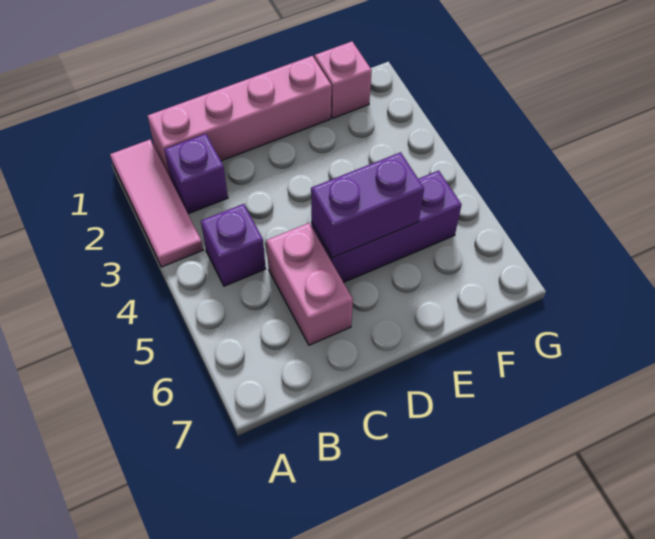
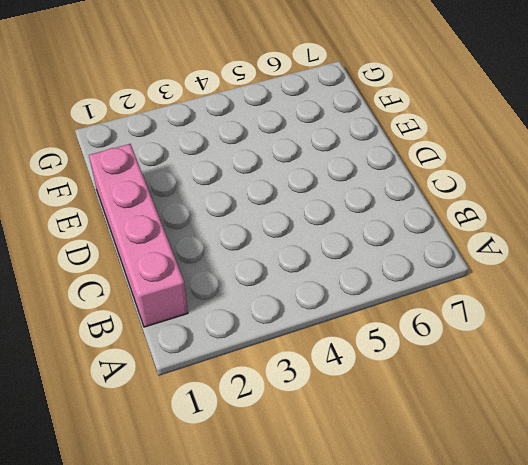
none -> pink 1x3 tile [110,140,203,267]
none -> purple 1x1 brick [164,134,228,214]

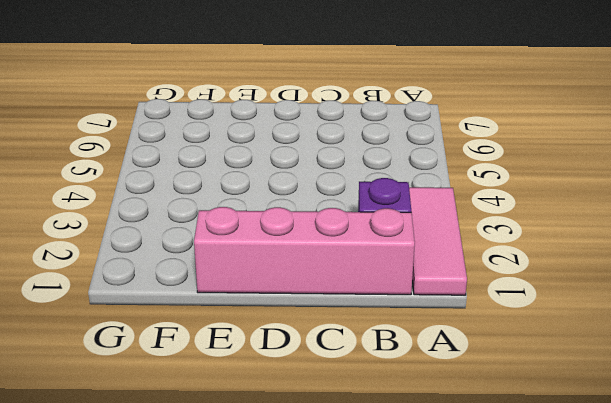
none -> purple 1x1 brick [201,204,266,286]
none -> pink 1x2 brick [266,223,353,345]

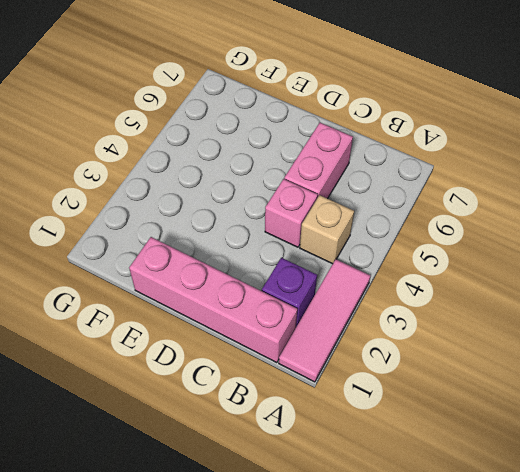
tan 1x1 brick [300,195,354,264] -> purple 1x1 brick [201,204,266,286]
pink 1x1 brick [265,179,318,247] -> pink 1x1 brick moved to [315,41,372,118]
none -> purple 1x3 brick [311,170,462,282]
none -> purple 1x2 brick [311,152,424,258]

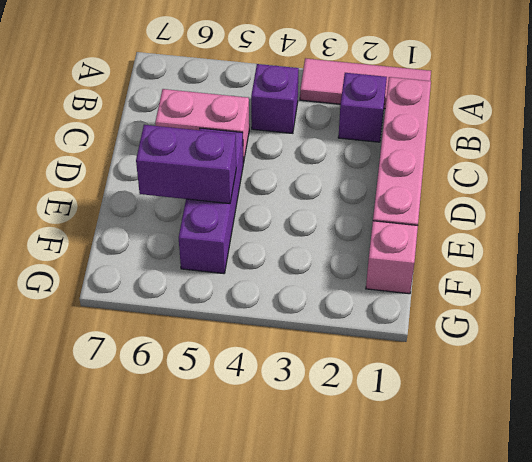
purple 1x2 brick [136,125,236,204] -> purple 1x2 brick turned to [311,152,424,258]

